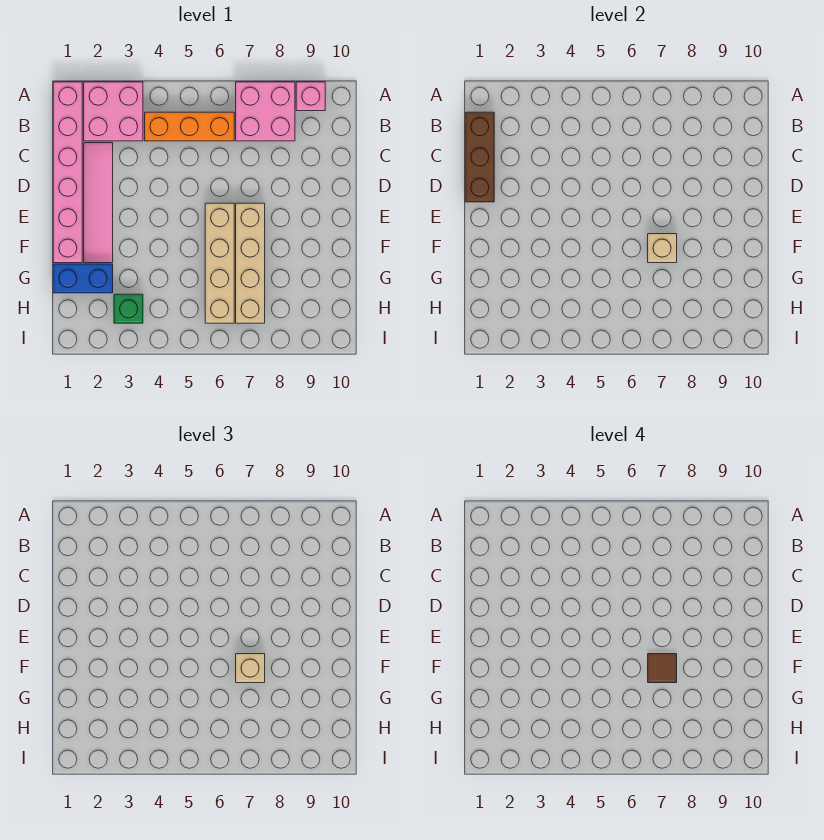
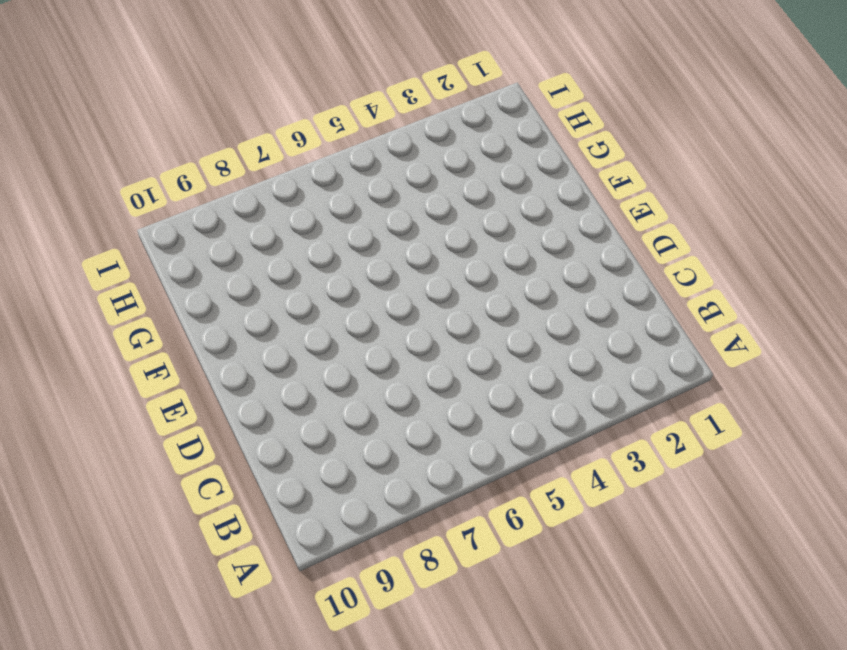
none -> pink 1x6 brick [53,82,82,263]
none -> pink 2x2 brick [84,82,143,141]
none -> pink 2x2 brick [236,82,295,141]

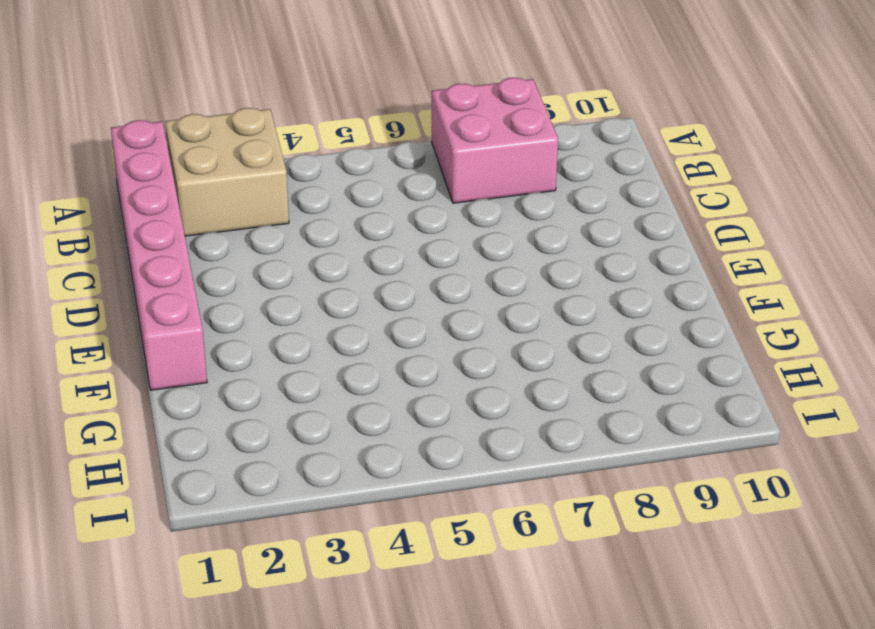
tan 2x2 brick [165,108,289,236] -> pink 2x2 brick [84,82,143,141]
none -> pink 1x1 brick [296,82,325,111]
none -> orange 1x3 brick [145,112,234,141]
none -> pink 1x4 tile [84,143,113,263]

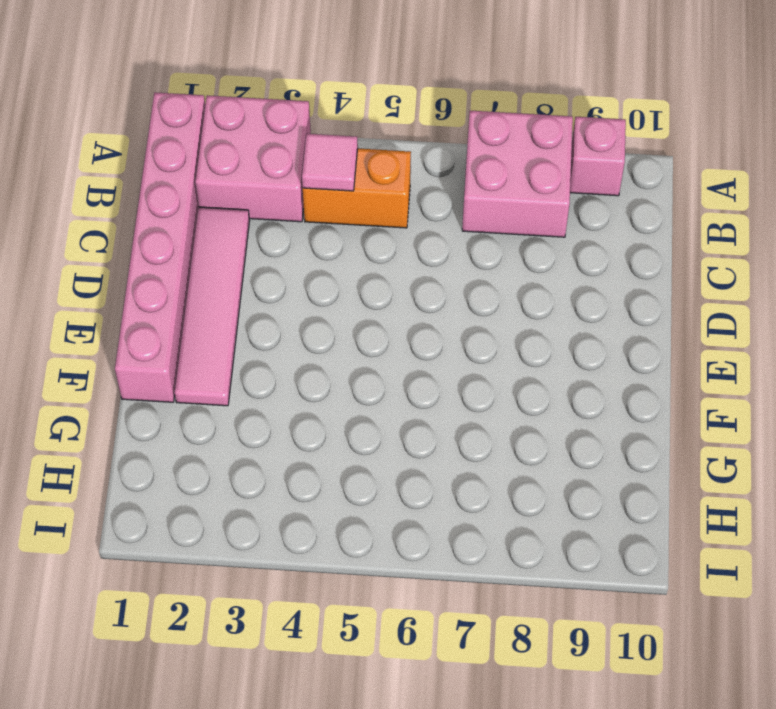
orange 1x2 brick [303,148,411,228] -> orange 1x3 brick [145,112,234,141]
pink 1x1 tile [302,134,358,191] -> none
none -> tan 1x4 brick [205,203,234,323]
none -> tan 1x4 brick [236,203,265,323]
none -> blue 1x2 brick [53,264,113,293]

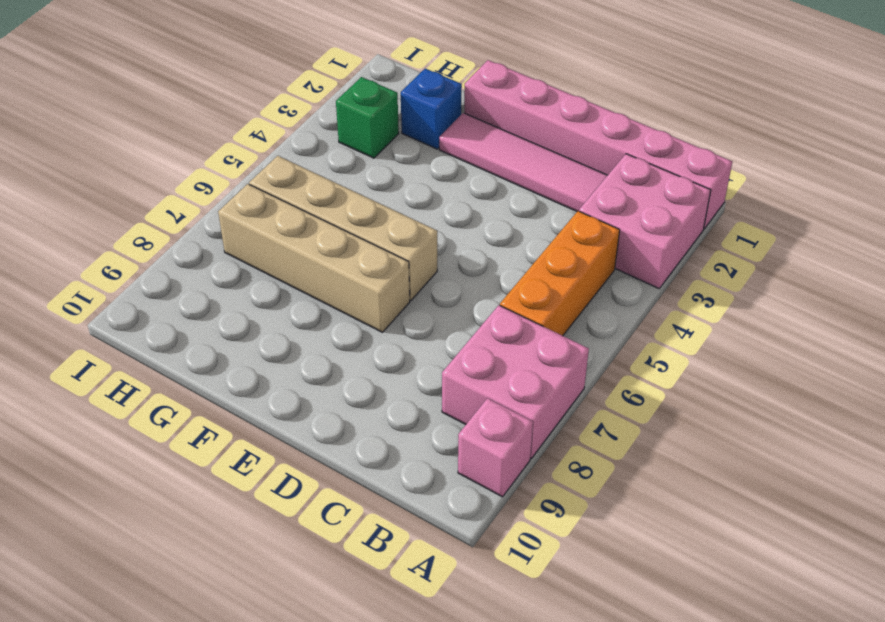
blue 1x1 brick [401,69,462,149] -> blue 1x2 brick [53,264,113,293]
none -> brown 1x3 brick [465,112,494,202]
none -> tan 1x1 brick [648,234,677,263]
none -> tan 1x1 brick [236,654,265,683]

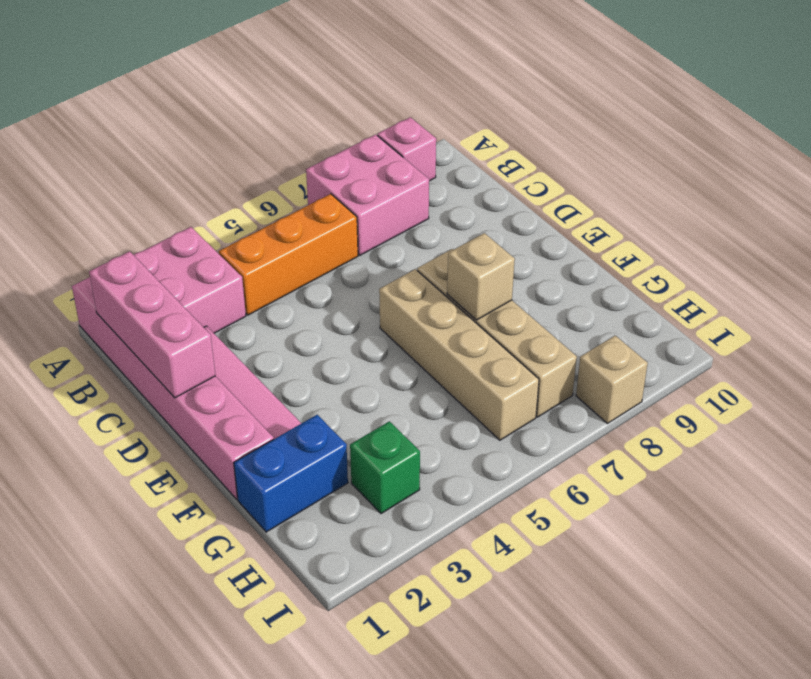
pink 1x3 brick [89,251,215,398] -> brown 1x3 brick [465,112,494,202]
tan 1x1 brick [576,336,648,424] -> tan 1x1 brick moved to [236,654,265,683]
none -> brown 1x1 tile [648,654,677,683]

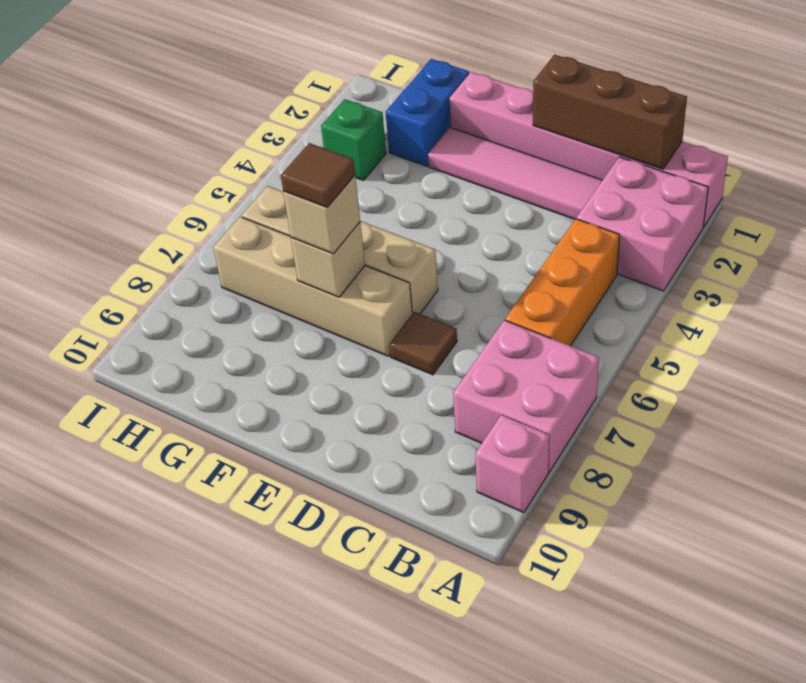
brown 1x1 tile [389,312,457,375] -> none

